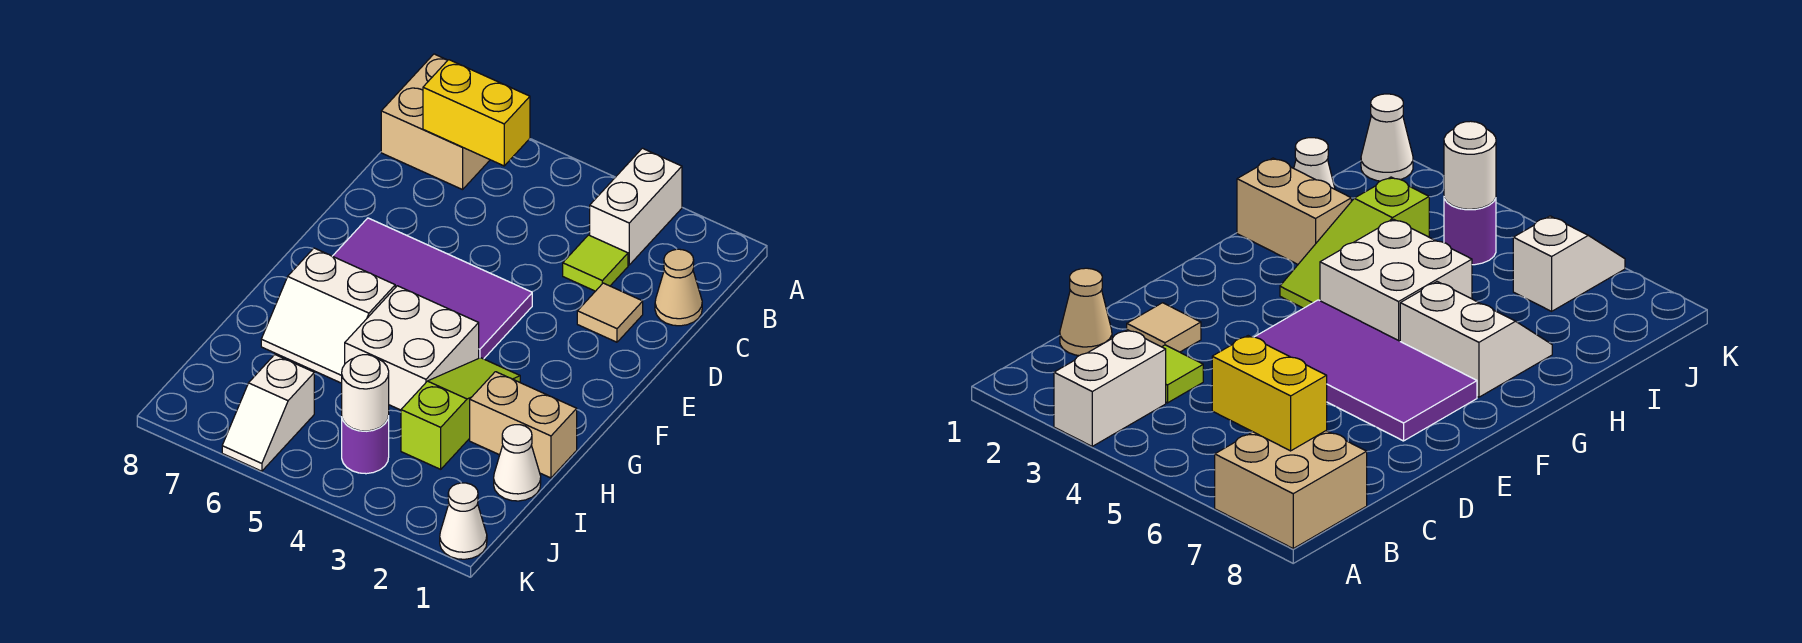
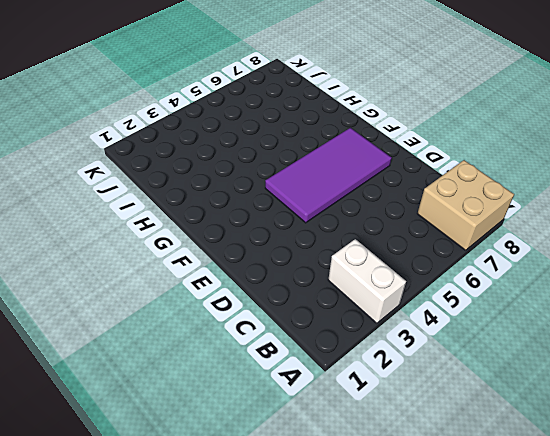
none -> tan 1x1 cone [655,249,702,326]
none -> lime 1x1 tile [563,235,628,291]
none -> tan 1x1 tile [577,283,643,342]

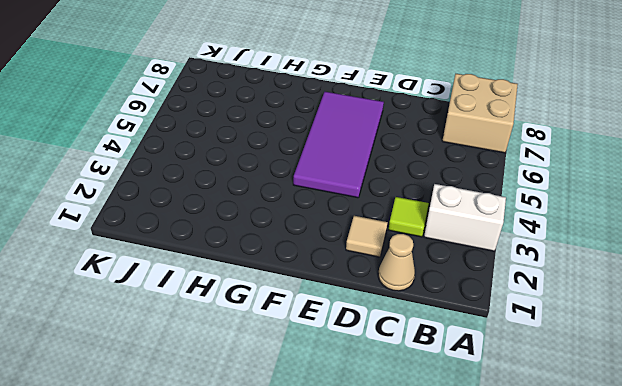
none -> lime 1x3 slope [401,358,520,469]
none -> white 2x2 brick [345,286,479,410]
none -> white 2x2 slope [261,248,395,383]

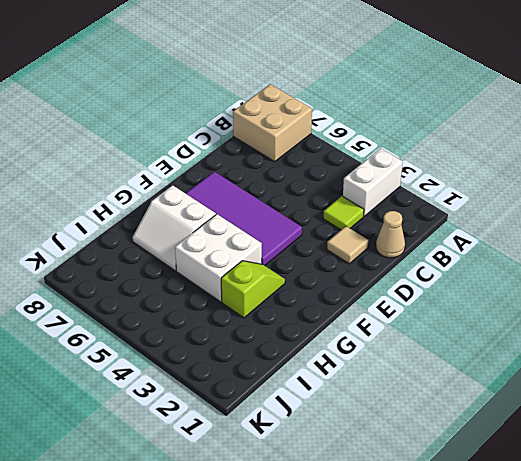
lime 1x2 slope [221,261,285,318] -> lime 1x3 slope [401,358,520,469]
none -> tan 1x2 brick [470,372,577,478]
none -> white 1x1 cone [494,425,541,501]
none -> purple 1x1 round brick [342,416,389,474]

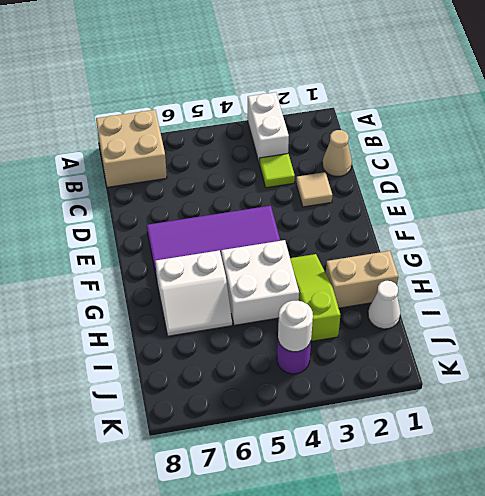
none -> white 1x2 slope [222,355,314,471]
none -> white 1x1 cone [440,483,487,559]
none -> yellow 1x2 brick [423,60,530,166]

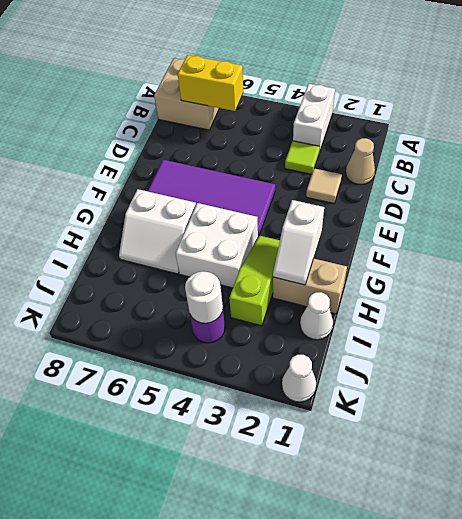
white 1x2 slope [273,200,324,285] -> white 1x2 slope moved to [222,355,314,471]

